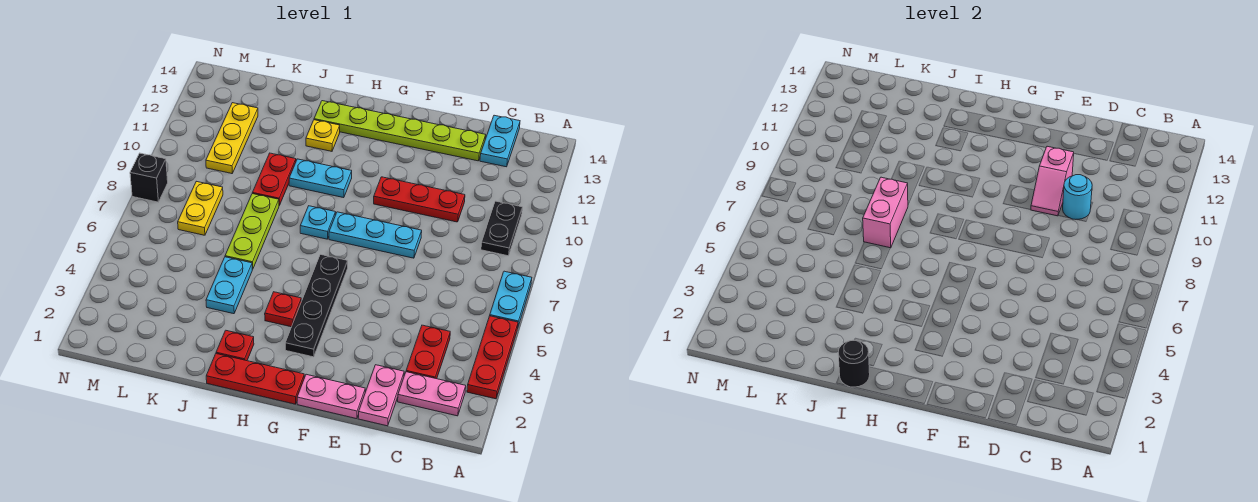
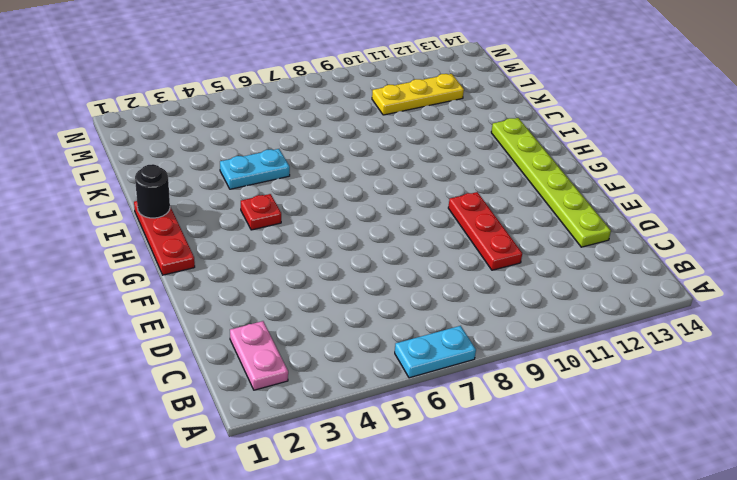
none -> red 1x3 plate [467,316,518,399]
none -> black 1x2 plate [481,201,522,256]
none -> red 1x2 plate [406,325,450,379]

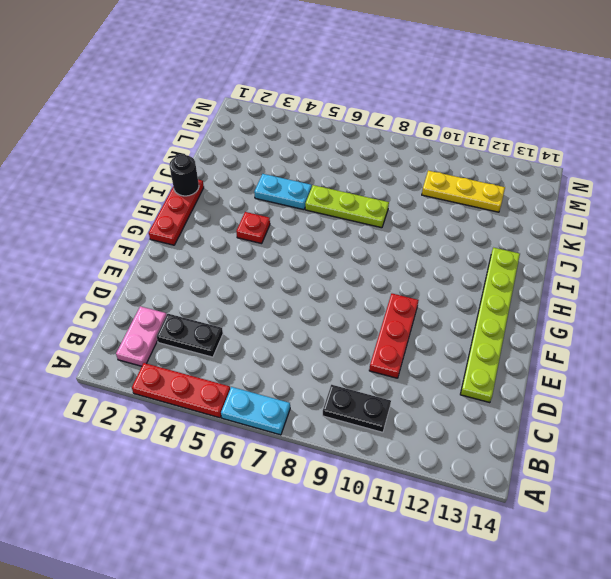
black 1x2 plate [157,314,223,357] -> red 1x2 plate [406,325,450,379]
none -> cyan 1x2 plate [480,115,520,167]
none -> pink 1x2 plate [358,365,404,426]
none -> pink 1x2 plate [297,374,365,419]

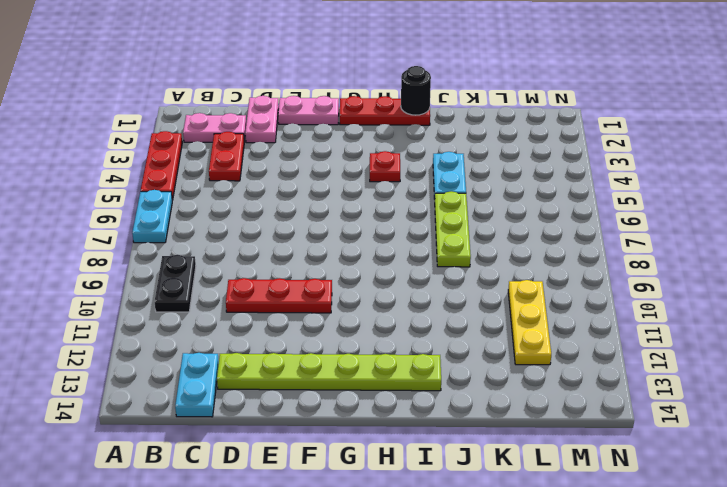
none -> cyan 1x3 plate [329,212,422,258]
none -> black 1x4 plate [285,254,348,357]
none -> cyan 1x1 plate [300,206,336,239]

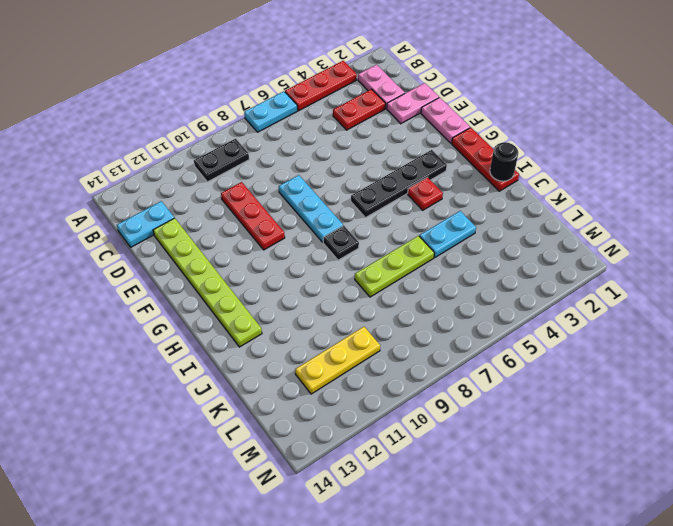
black 1x1 plate [323,226,359,260] -> cyan 1x1 plate [300,206,336,239]
none -> cyan 1x2 plate [289,159,352,198]
none -> red 1x1 plate [216,330,254,361]
none -> yellow 1x1 plate [306,120,340,151]

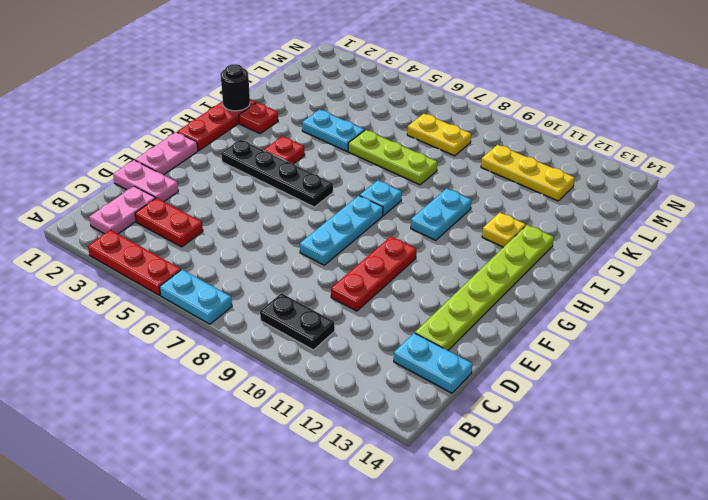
none -> red 1x2 plate [252,153,296,205]
none -> black 1x1 brick [130,153,168,202]
none -> cyan 1x1 round brick [1063,175,1092,219]

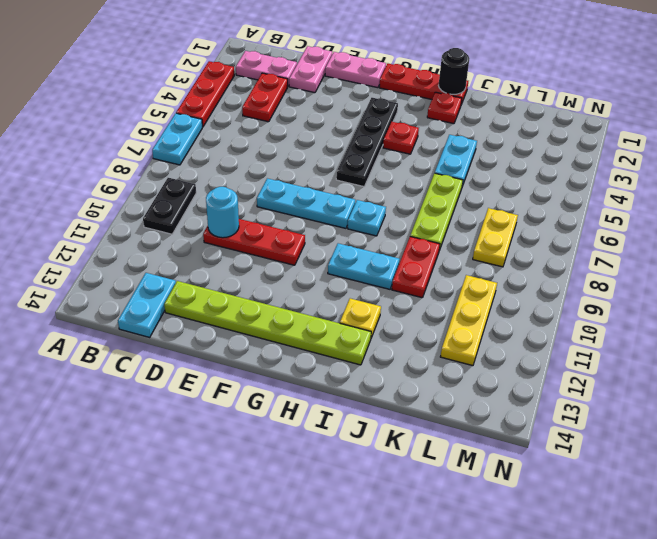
none -> black 1x1 brick [130,153,168,202]
none -> pink 1x2 slope [1031,146,1074,216]
none -> pink 1x2 brick [863,177,908,248]

